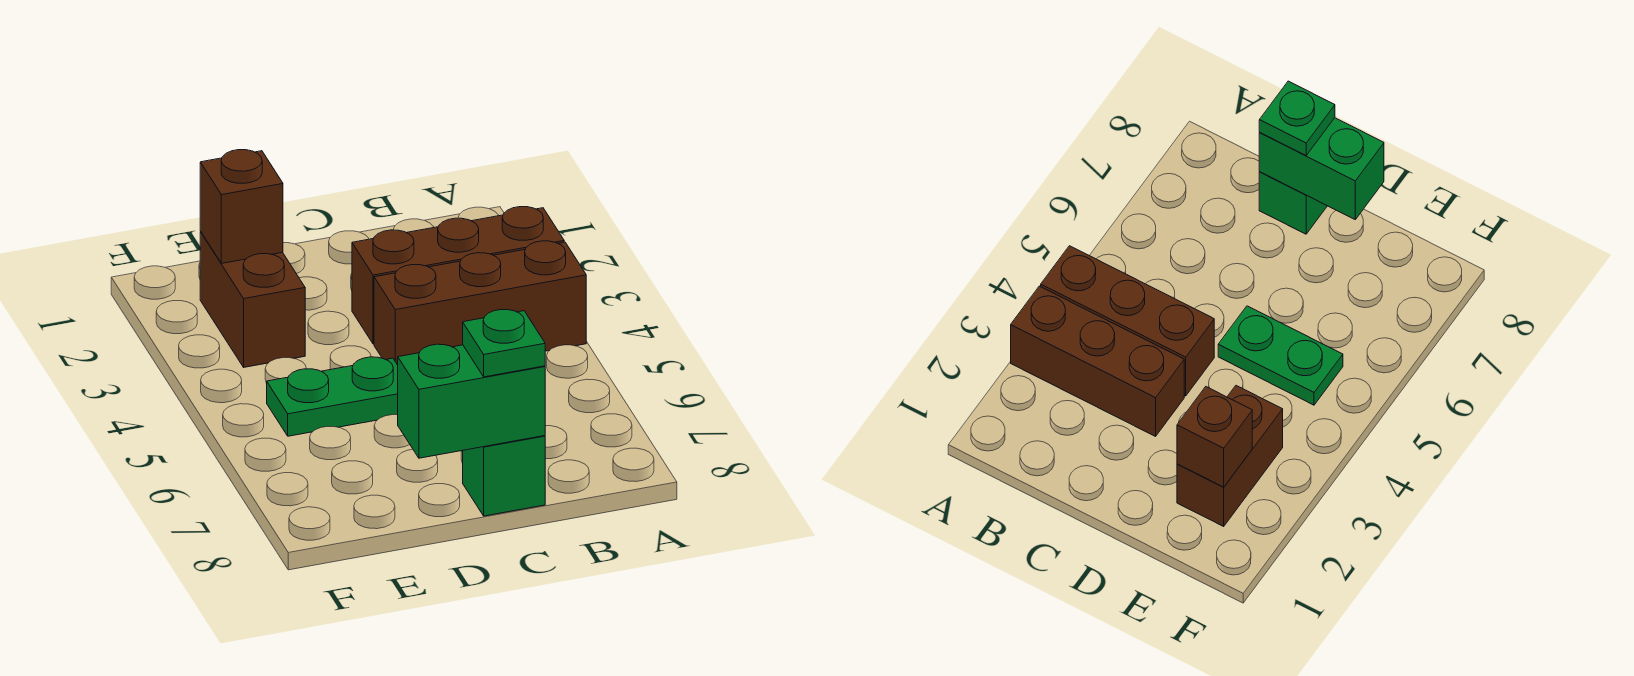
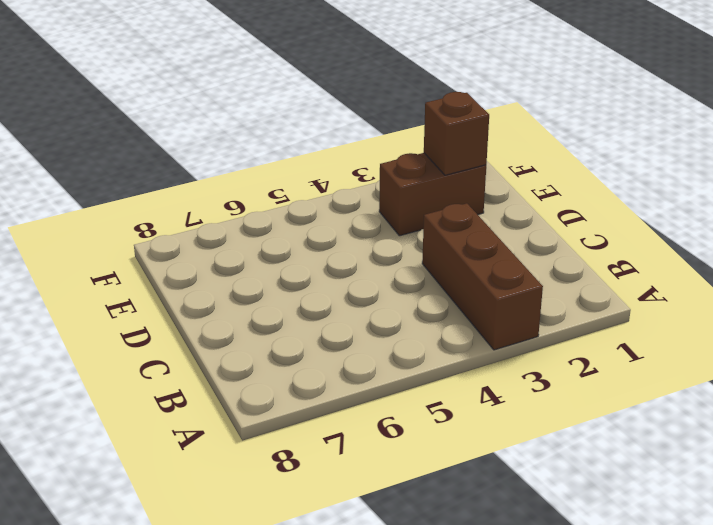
none -> brown 1x3 brick [374,241,586,365]
none -> green 1x1 brick [463,436,545,516]

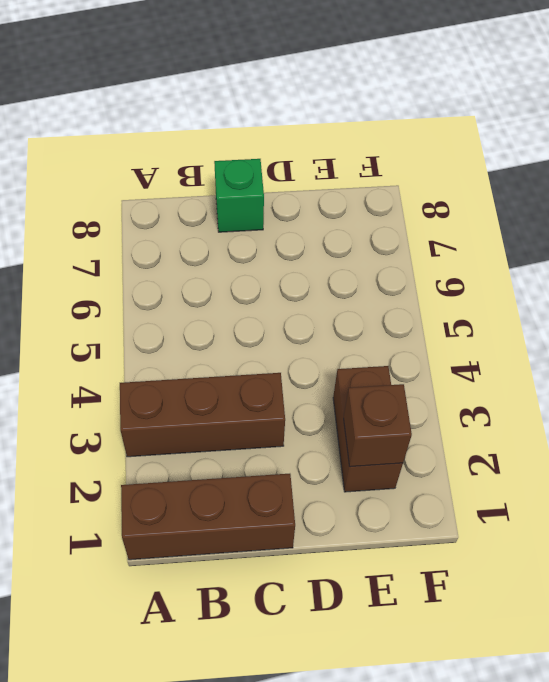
brown 1x3 brick [121,474,295,560] -> brown 1x3 brick moved to [374,241,586,365]
none -> green 1x2 plate [267,357,398,436]
none -> green 1x2 brick [398,344,545,458]

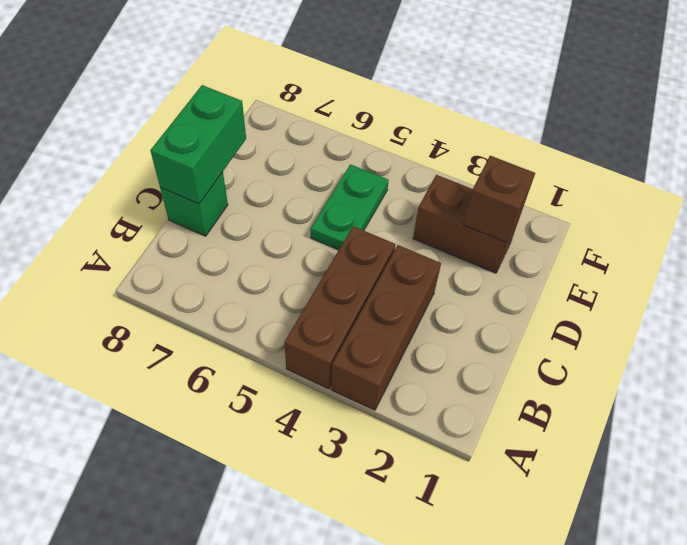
none -> green 1x1 plate [463,310,545,377]

